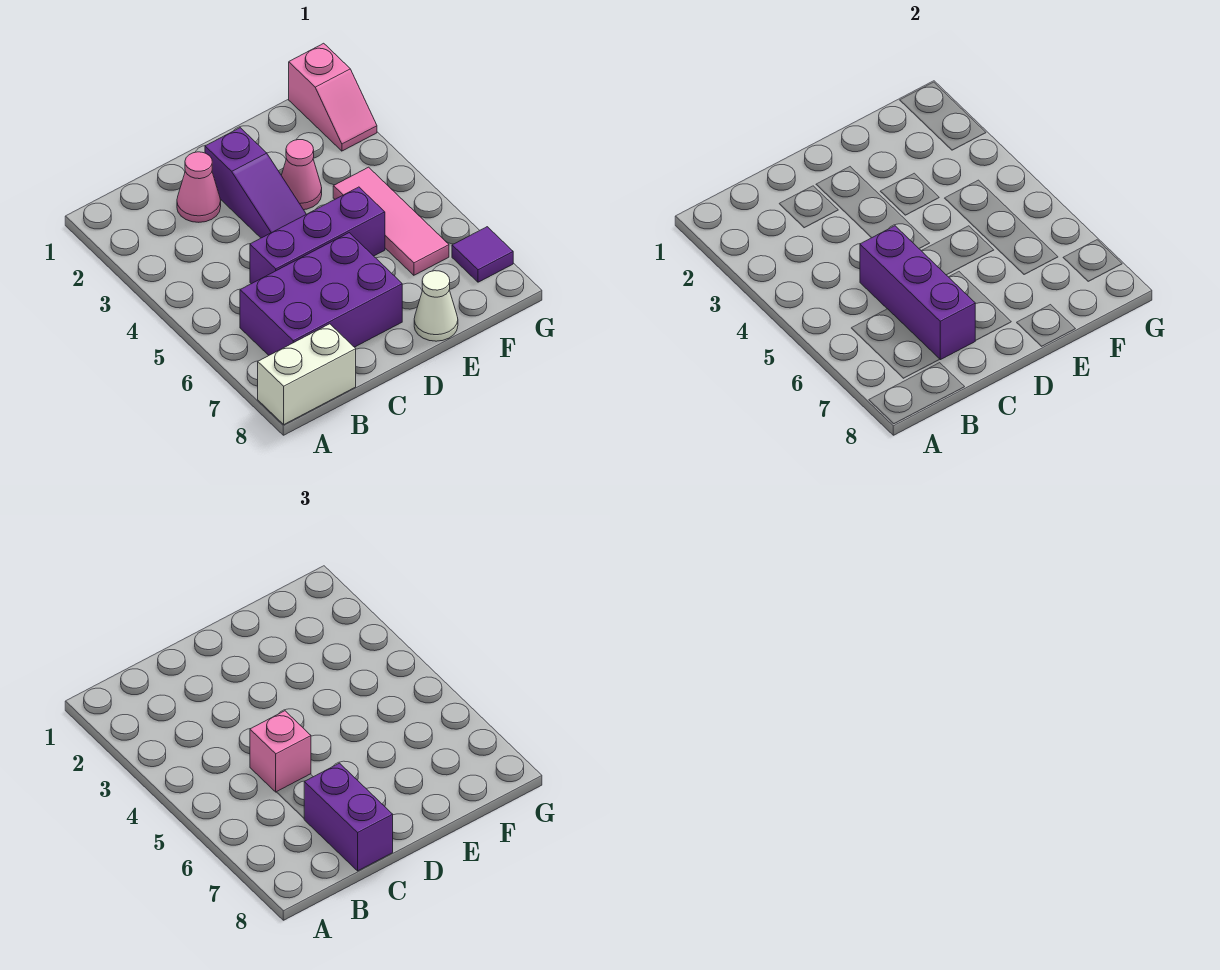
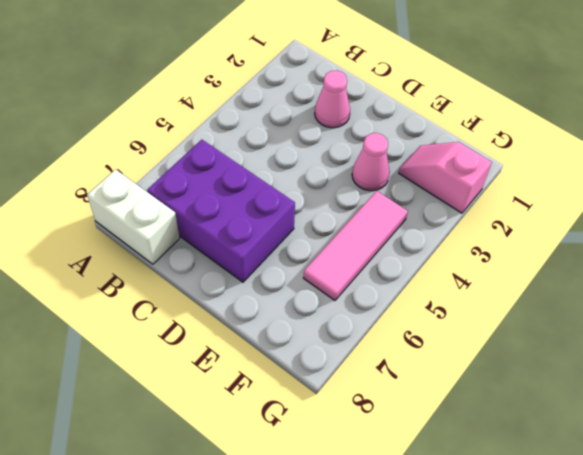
pink 1x2 slope [399,142,492,213] -> pink 1x2 slope turned to [289,43,377,151]
none -> purple 1x3 brick [250,187,385,284]
none -> purple 1x3 slope [205,128,306,238]
none -> white 1x1 cone [414,271,458,341]

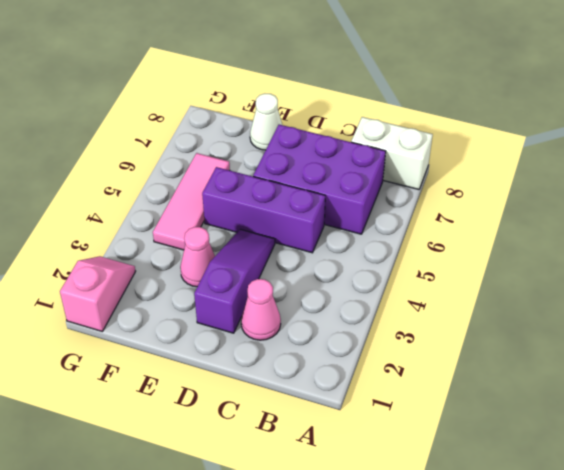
none -> purple 1x1 tile [452,227,513,282]
none -> purple 1x3 brick [860,226,976,360]
none -> pink 1x1 brick [250,711,311,792]

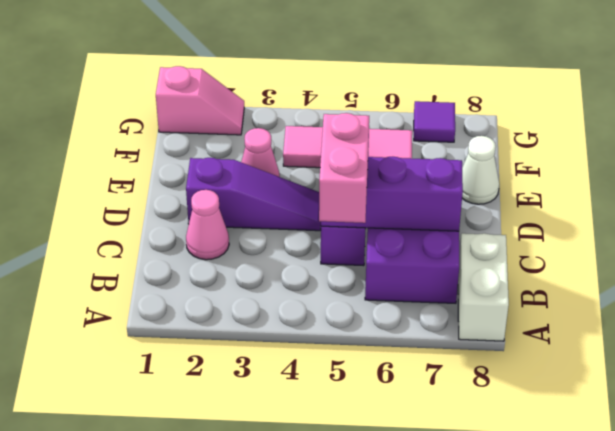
pink 1x2 brick [319,113,369,223] -> pink 1x1 brick [250,711,311,792]
none -> purple 1x2 brick [304,763,393,871]

